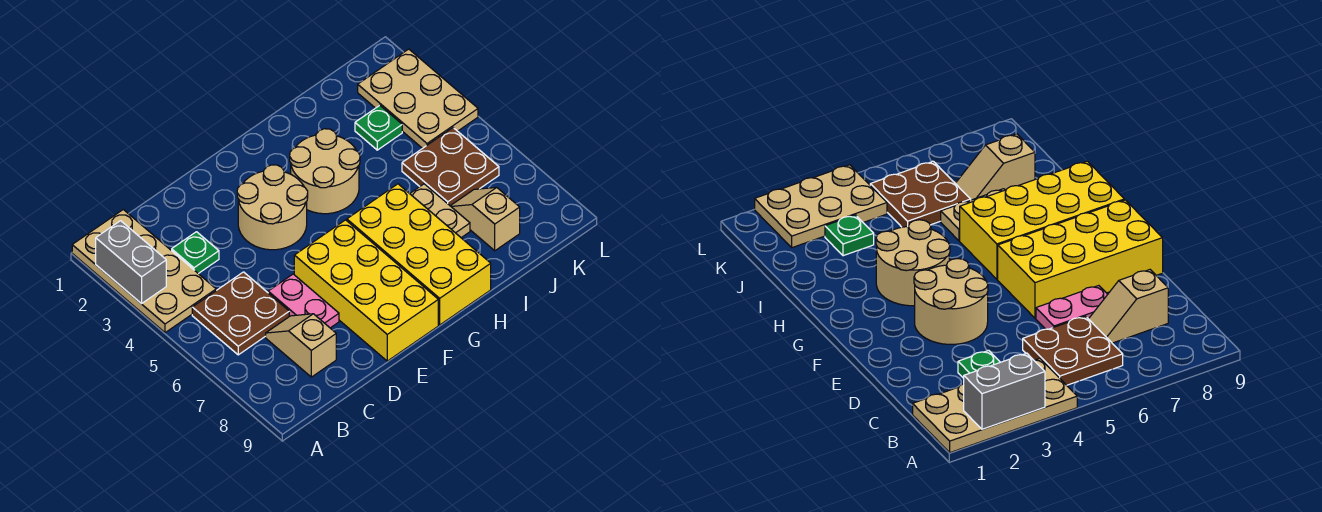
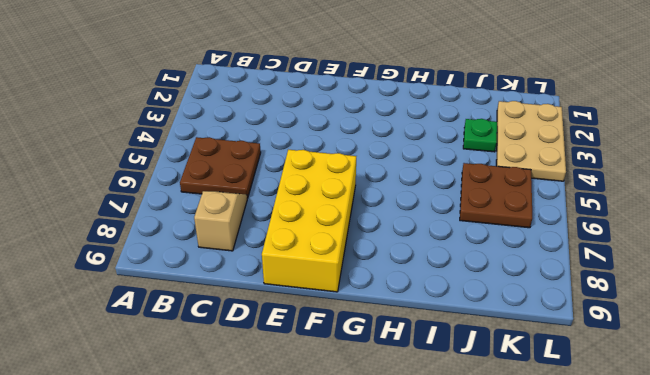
none -> tan 2x4 plate [72,210,216,333]
none -> green 1x1 plate [172,232,219,274]
none -> pink 1x2 plate [268,274,339,328]

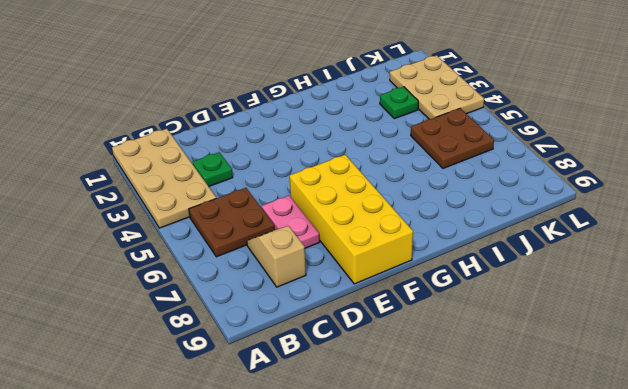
none -> tan 2x2 round brick [237,165,308,250]
none -> tan 2x2 round brick [290,129,360,214]
none -> yellow 2x4 brick [347,184,491,325]

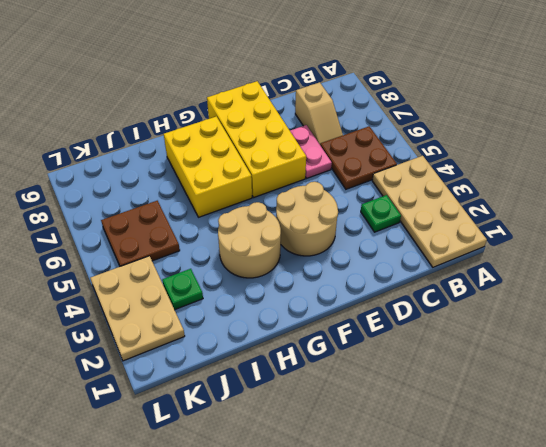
yellow 2x3 brick [164,116,252,217] -> yellow 2x4 brick [347,184,491,325]
none -> tan 1x2 plate [410,184,470,238]
none -> tan 1x2 slope [451,187,520,251]
none -> grey 1x2 brick [96,221,166,304]

